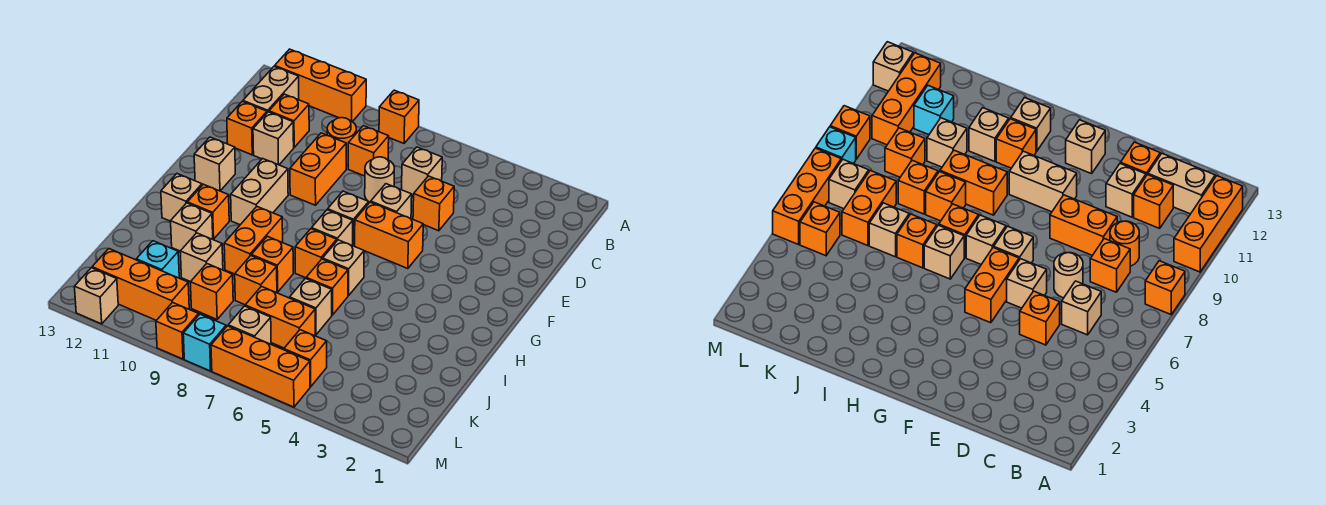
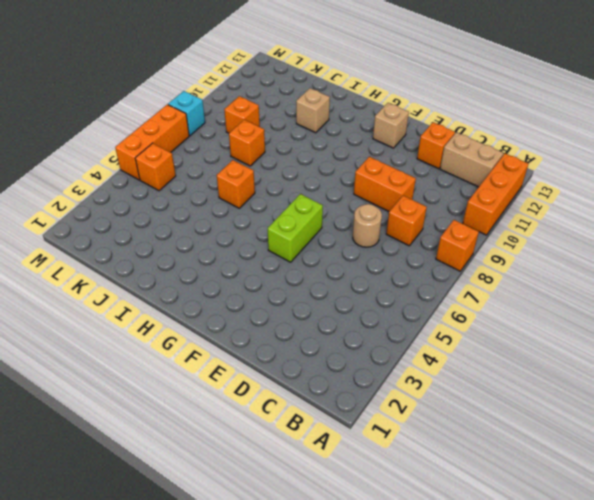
lime 1x2 brick [268,194,323,262] -> orange 1x2 brick [355,202,423,269]
none -> tan 1x1 brick [402,147,442,196]
none -> orange 1x1 round brick [327,118,356,165]
none -> orange 1x1 brick [269,94,309,147]
none -> orange 1x1 brick [413,176,454,231]

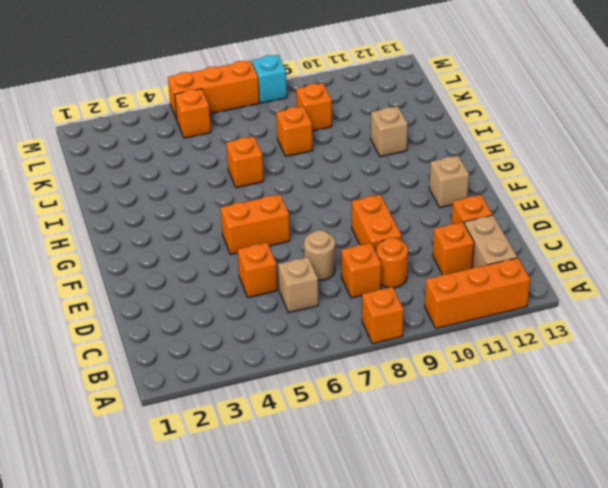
none -> tan 1x1 brick [253,112,294,165]
none -> tan 1x1 brick [371,184,412,219]
none -> tan 1x1 brick [328,191,369,246]
none -> tan 1x2 brick [231,159,288,225]

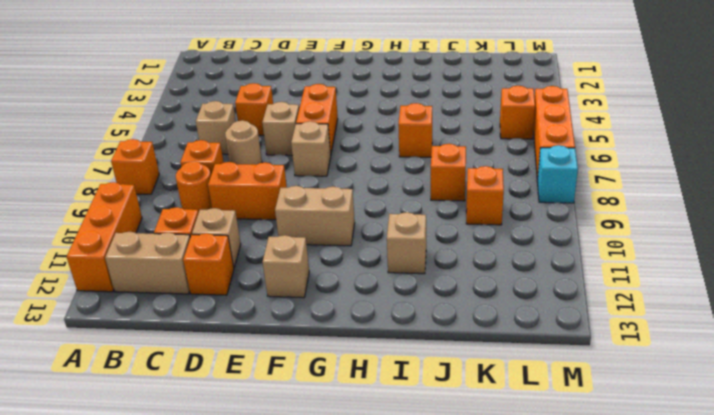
none -> tan 1x1 brick [312,210,353,246]
none -> tan 1x1 brick [323,240,364,296]
none -> orange 1x1 brick [295,229,337,278]
none -> orange 1x2 brick [224,206,283,274]

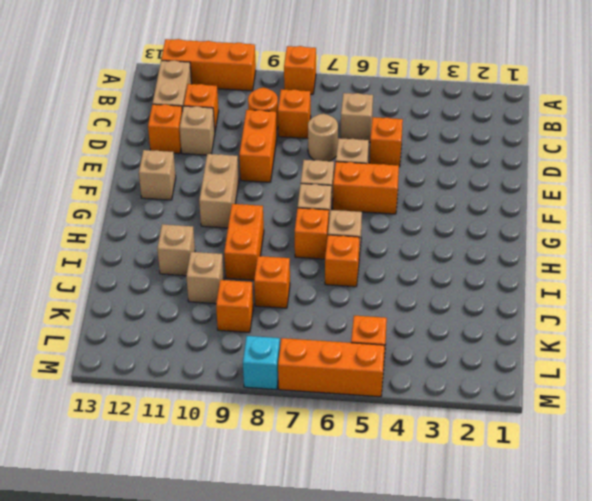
none -> orange 1x1 brick [187,184,229,239]
none -> tan 1x1 brick [161,174,202,221]
none -> orange 1x1 brick [251,236,293,292]
none -> tan 1x1 brick [290,279,332,335]

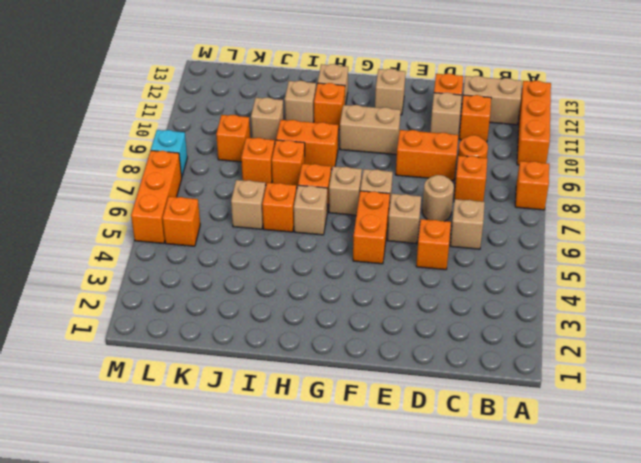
none -> orange 1x2 brick [245,286,315,348]
none -> cyan 1x1 brick [136,241,179,278]
none -> tan 1x1 brick [228,306,271,344]
none -> orange 1x3 brick [92,249,189,320]

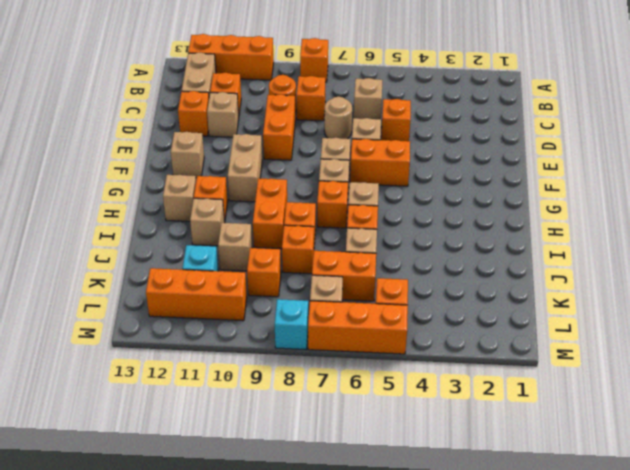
none -> orange 1x1 brick [156,303,199,359]
none -> tan 1x1 brick [74,268,118,324]

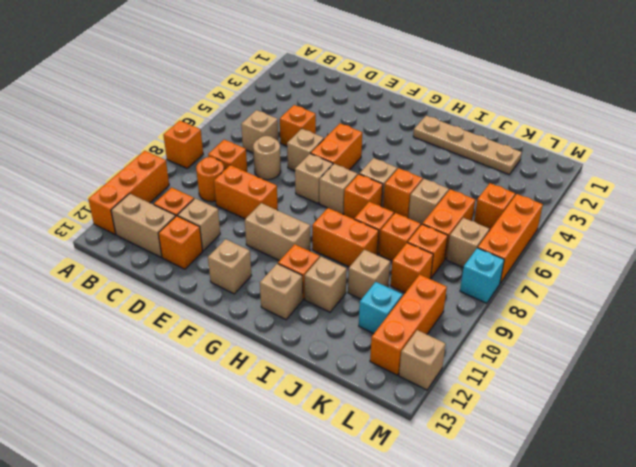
tan 1x4 plate [413,116,522,174] -> none
orange 1x1 brick [408,224,448,278] -> orange 1x1 brick moved to [156,303,199,359]

